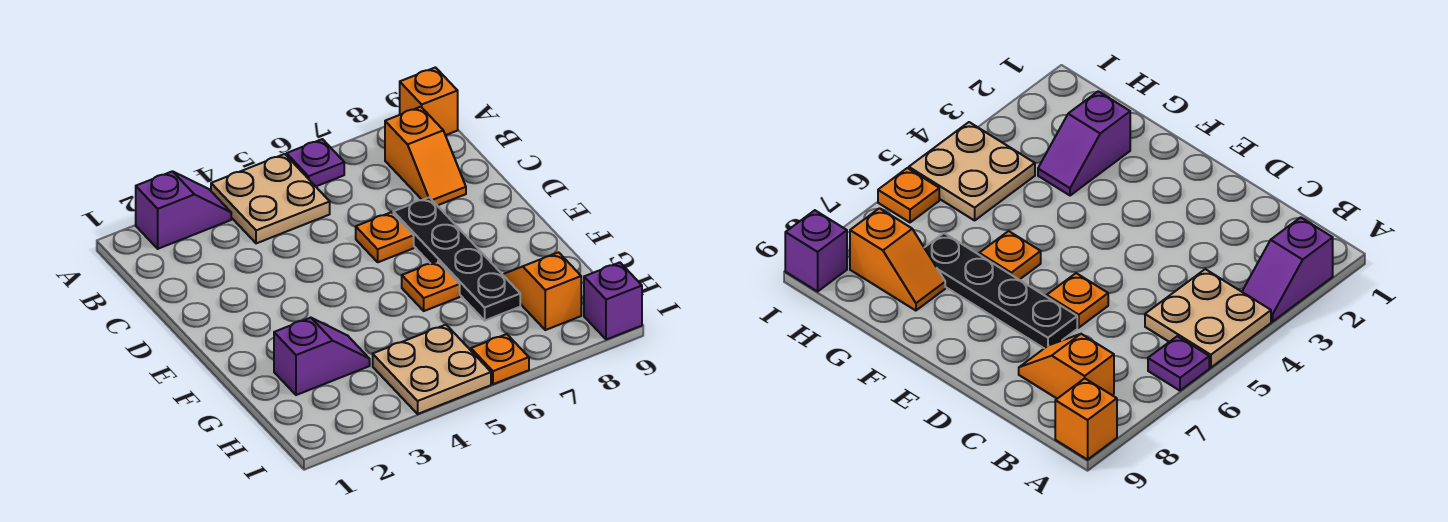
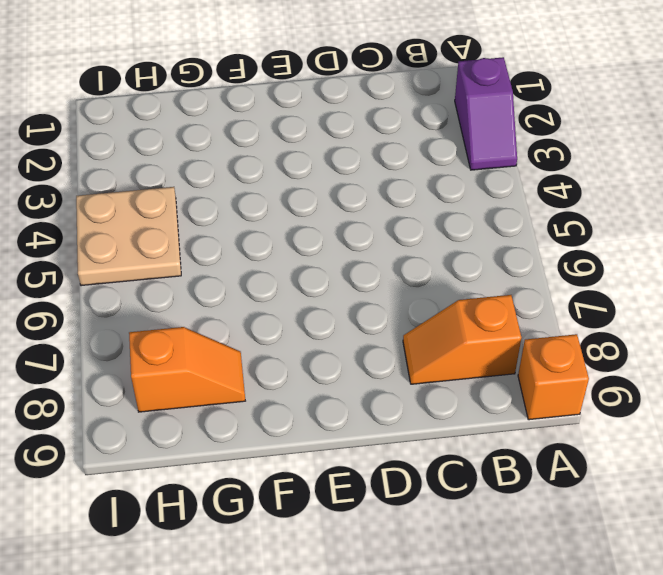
none -> tan 2x2 plate [211,154,330,243]
none -> purple 1x1 plate [287,139,344,186]
none -> orange 1x1 plate [356,212,414,262]

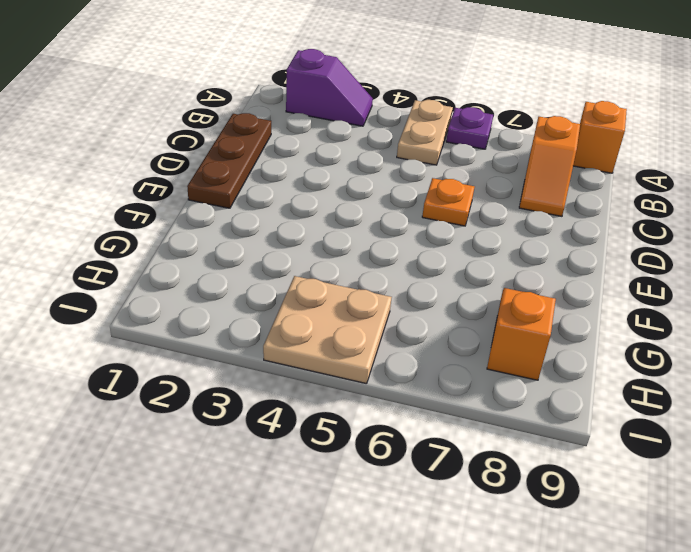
tan 1x2 plate [397,100,453,165] -> tan 2x2 plate [211,154,330,243]
brown 1x3 plate [187,113,271,208] -> none
none -> black 1x4 plate [393,197,520,320]
none -> orange 1x1 plate [402,261,460,311]
none -> purple 1x2 slope [274,318,370,395]

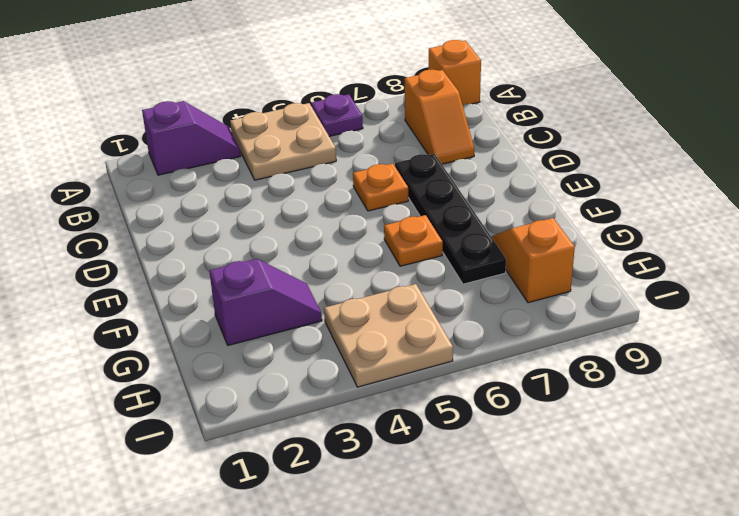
none -> orange 1x1 plate [471,334,529,384]
none -> purple 1x1 brick [584,262,642,340]

